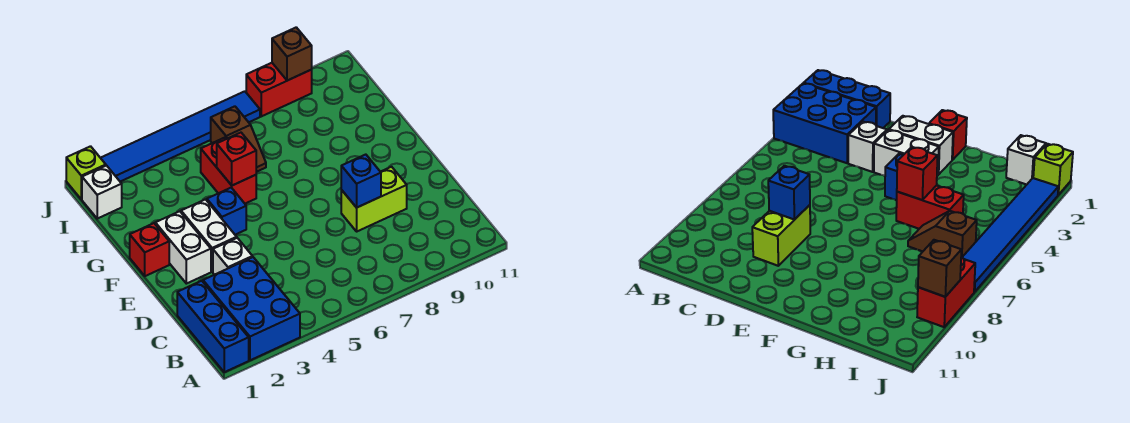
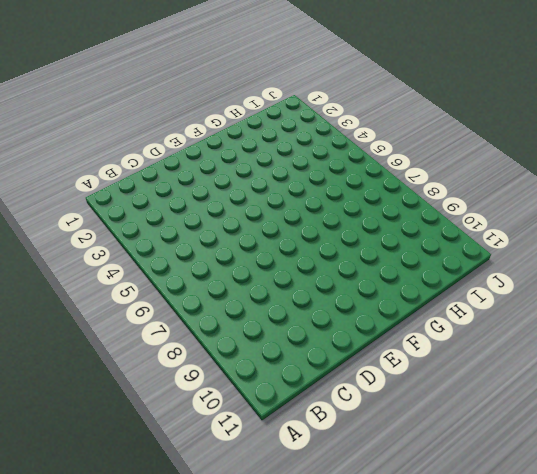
none -> blue 1x3 brick [177,281,249,372]
none -> blue 2x3 brick [203,257,300,360]
none -> white 1x1 brick [213,238,252,275]

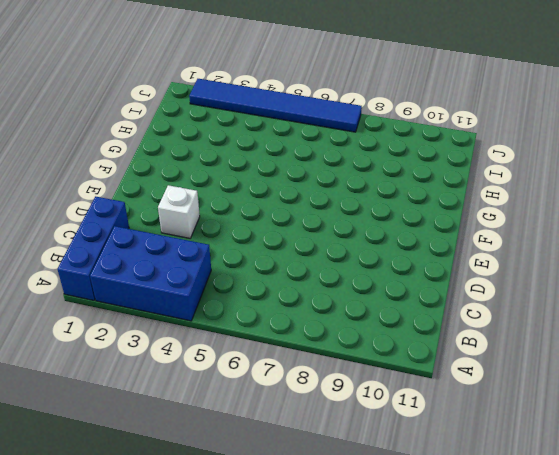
blue 2x3 brick [90,226,211,321] -> blue 2x3 brick turned to [203,257,300,360]
none -> lime 1x2 brick [341,167,407,231]
none -> white 1x2 brick [155,211,211,284]
none -> white 1x2 brick [181,199,237,272]

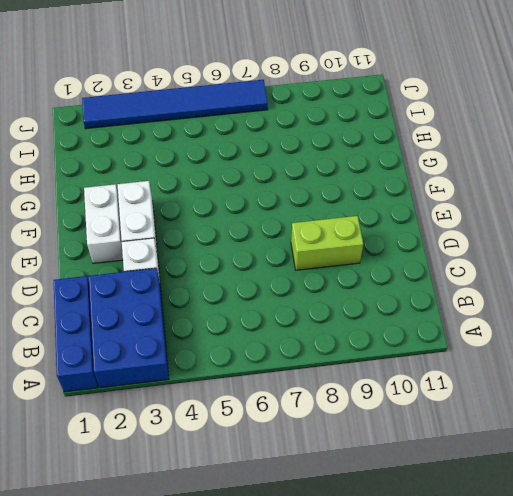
none -> red 1x1 brick [130,223,169,276]
none -> blue 1x1 brick [207,188,246,235]
none -> red 1x2 brick [201,138,256,204]

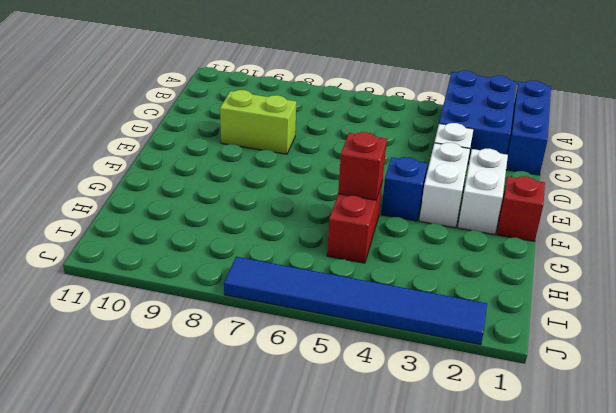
none -> brown 1x2 slope [211,106,266,172]
none -> white 1x1 brick [82,166,122,219]
none -> lime 1x1 brick [66,146,106,199]

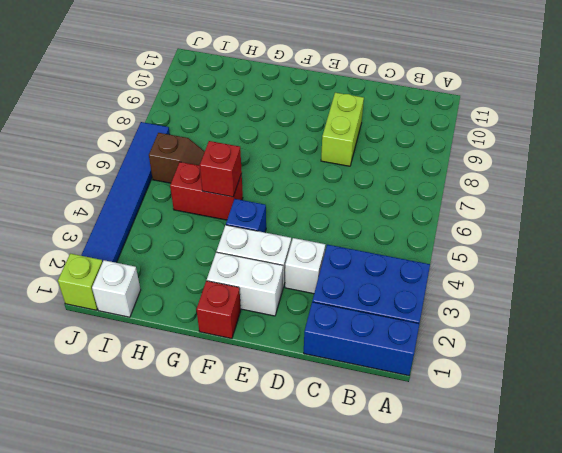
none -> red 1x2 brick [246,63,312,116]
none -> blue 1x1 brick [341,155,381,208]
none -> brown 1x1 brick [272,27,312,81]

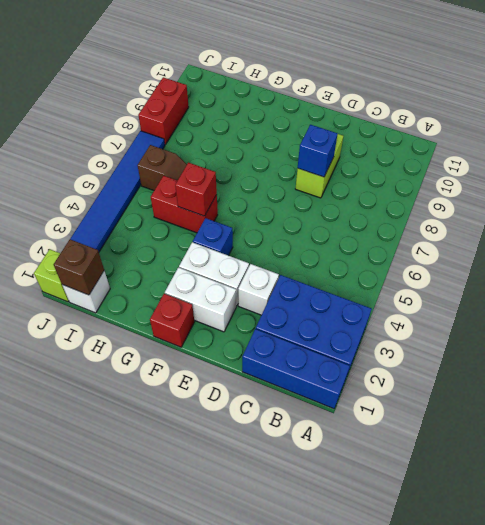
brown 1x1 brick [54,239,104,295] -> brown 1x1 brick moved to [272,27,312,81]

